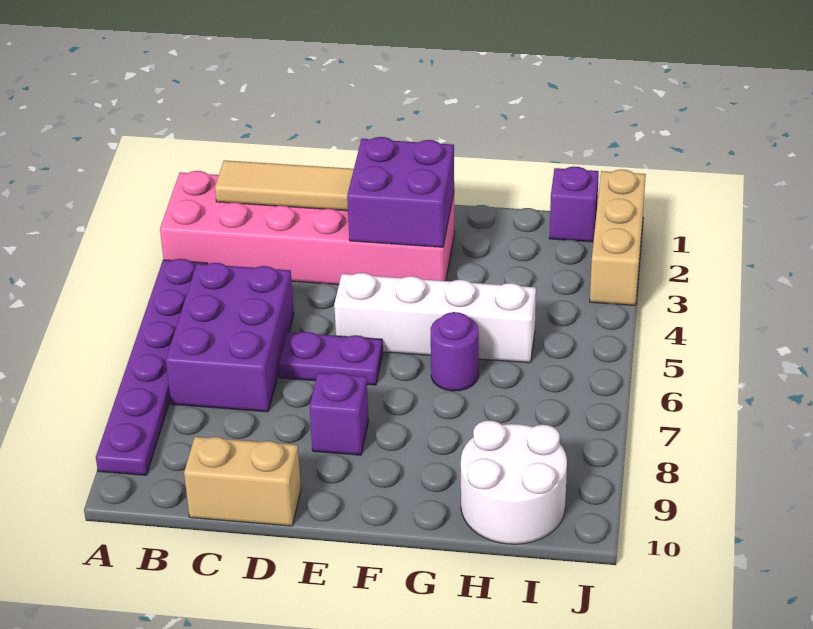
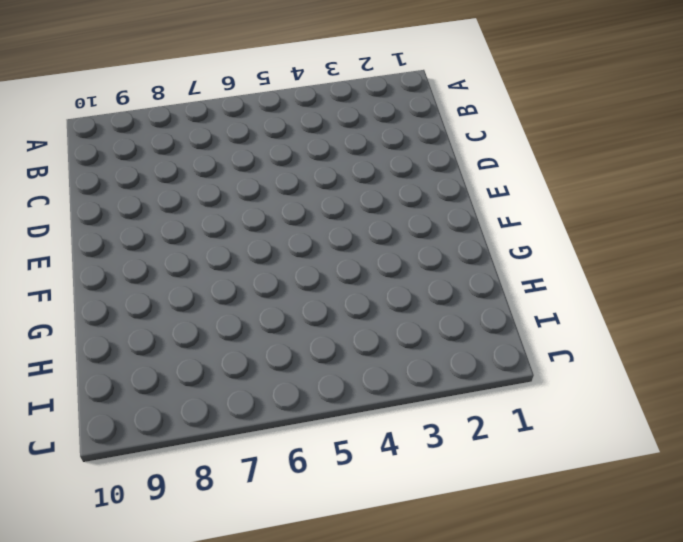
none -> pink 2x6 brick [160,171,455,285]
none -> purple 1x6 plate [96,259,207,475]
none -> purple 2x3 brick [166,263,294,412]

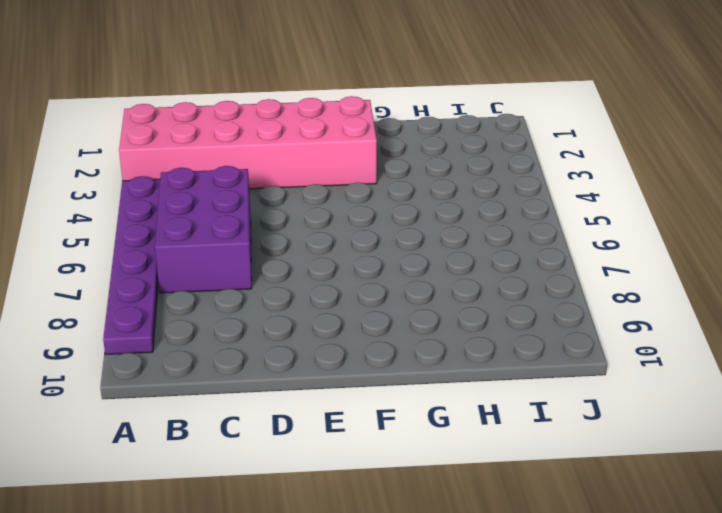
none -> tan 1x2 brick [184,437,301,526]
none -> purple 1x2 plate [279,332,383,385]
none -> white 1x4 brick [334,273,536,363]

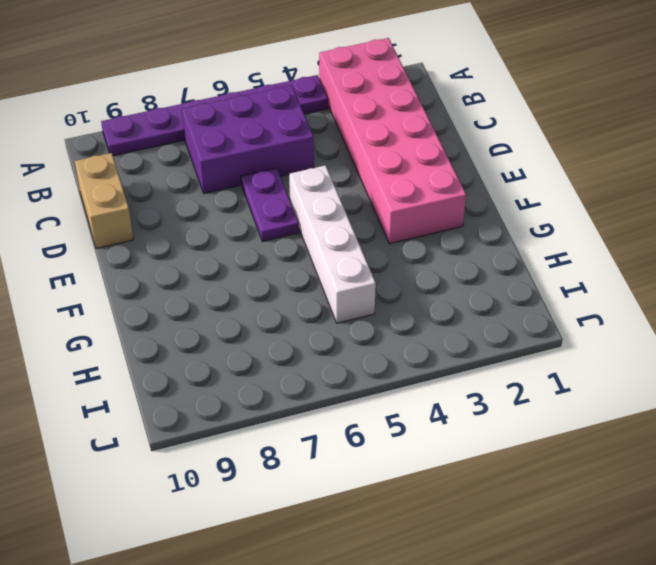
none -> purple 1x1 brick [310,373,368,455]
none -> purple 1x1 round brick [431,312,479,391]
none -> white 2x2 round brick [461,421,567,544]

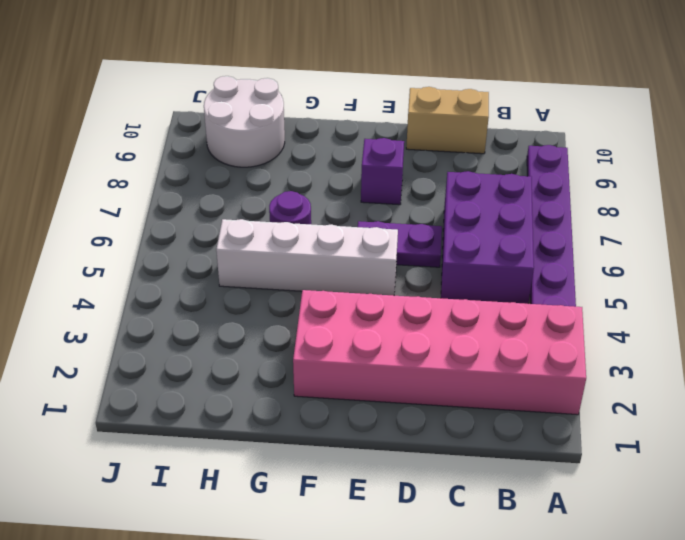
none -> purple 1x1 brick [549,167,599,242]
none -> tan 1x3 brick [590,170,646,305]
none -> tan 1x3 tile [215,160,354,211]

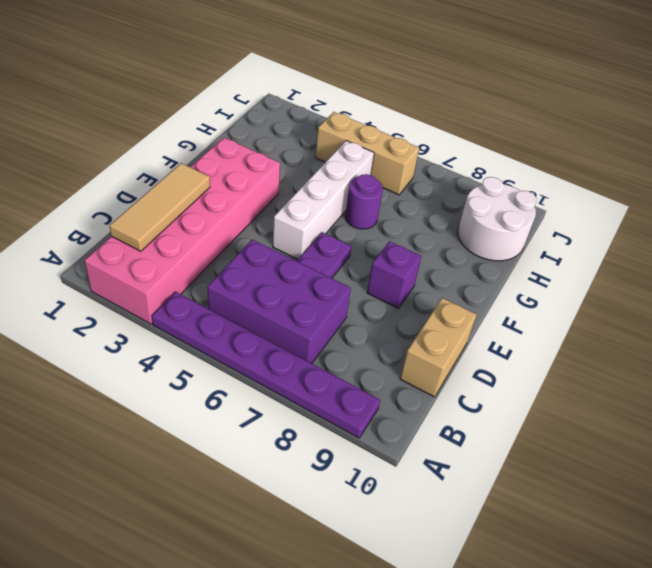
tan 1x3 brick [315,112,419,195] -> tan 1x3 brick moved to [590,170,646,305]
none -> purple 1x1 brick [549,167,599,242]
none -> purple 2x2 brick [347,137,454,247]

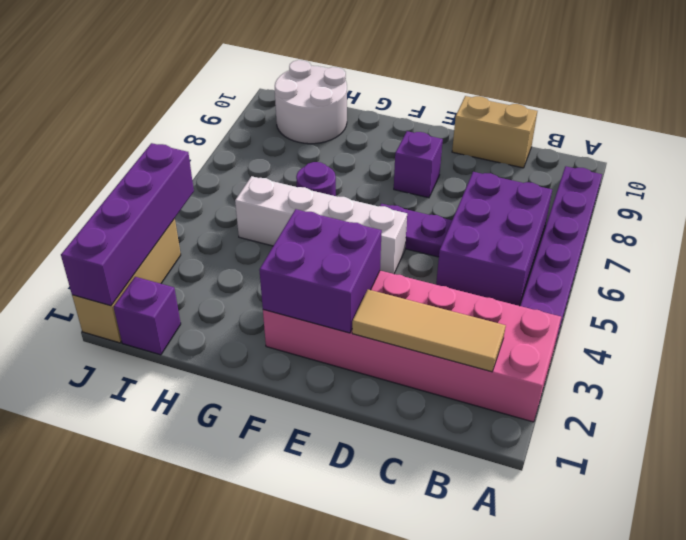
purple 1x4 brick [61,143,194,306] -> none

